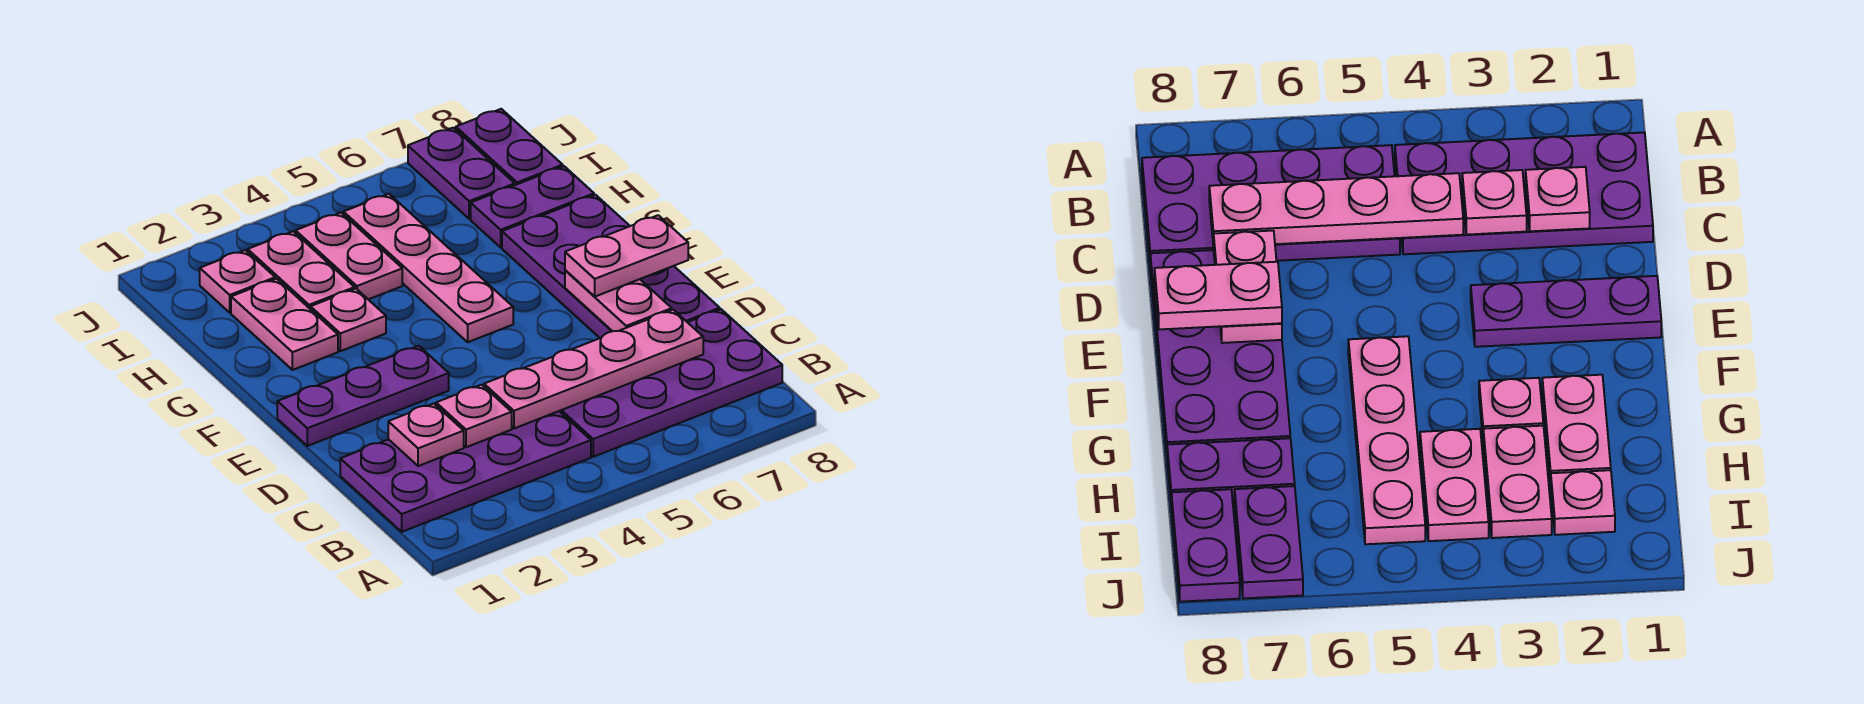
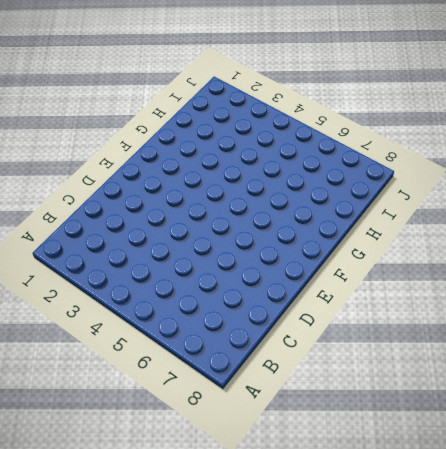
none -> purple 2x4 plate [340,411,591,532]
none -> purple 2x4 plate [560,309,782,457]
none -> purple 2x4 plate [502,195,720,338]

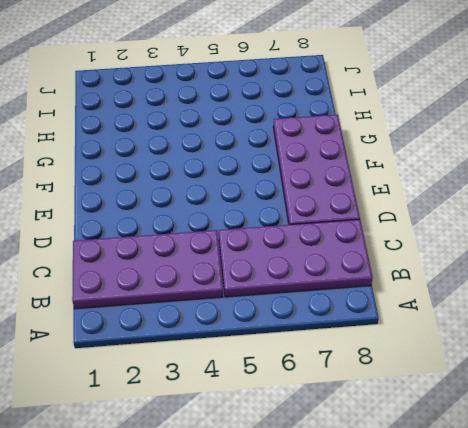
none -> purple 1x3 plate [277,346,449,446]
none -> pink 1x4 plate [343,194,513,342]
none -> pink 1x2 plate [231,279,338,370]

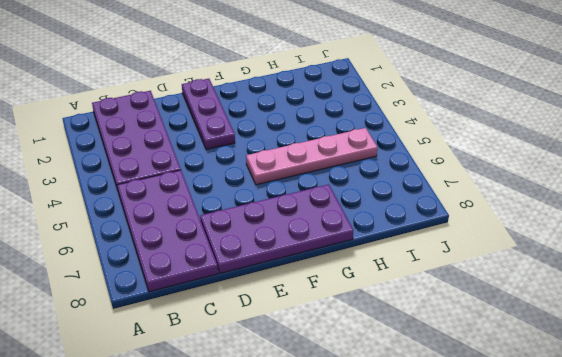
none -> pink 1x2 plate [231,279,338,370]
none -> pink 1x1 plate [310,289,386,351]
none -> pink 1x2 plate [248,231,355,308]

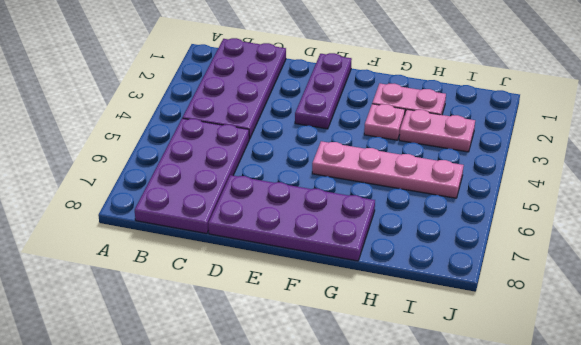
none -> pink 1x2 plate [296,213,402,299]
none -> purple 1x2 plate [471,166,594,247]
none -> pink 1x1 plate [200,250,275,313]

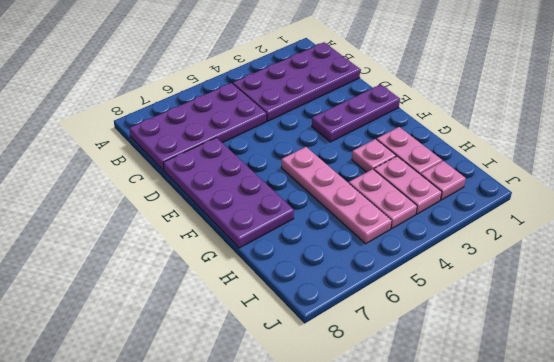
none -> purple 1x2 plate [471,166,594,247]
none -> purple 1x2 plate [408,128,515,219]
none -> purple 1x2 plate [456,109,563,185]

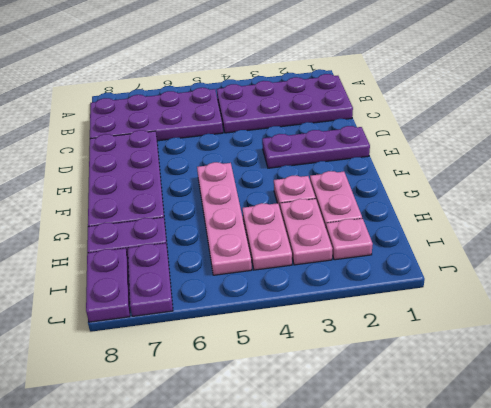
none -> pink 1x1 plate [388,403,464,466]
none -> pink 1x1 plate [436,385,512,447]
none -> pink 1x4 plate [484,310,703,429]

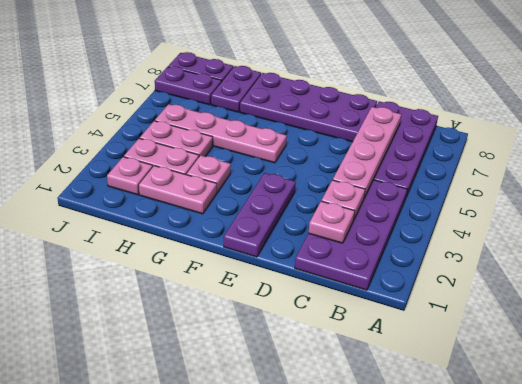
none -> pink 1x2 plate [565,270,672,331]
none -> pink 1x2 plate [565,215,688,297]

